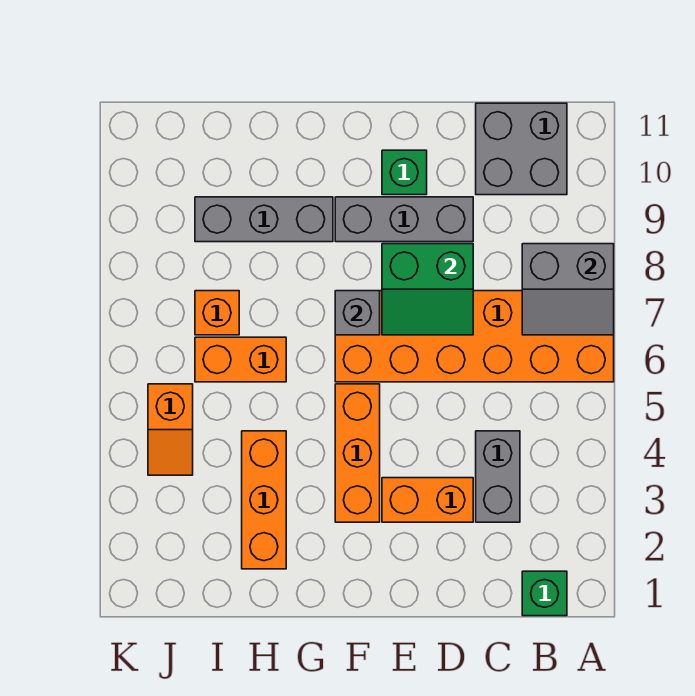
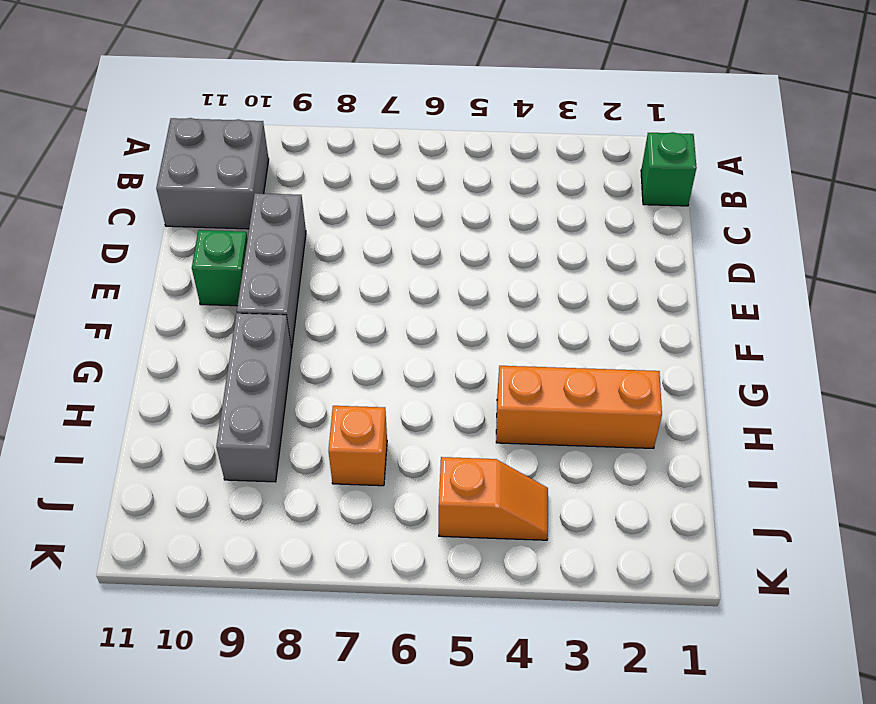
none -> orange 2x6 brick [335,291,614,382]
none -> grey 1x2 brick [476,431,520,522]
none -> orange 1x2 brick [382,478,473,522]

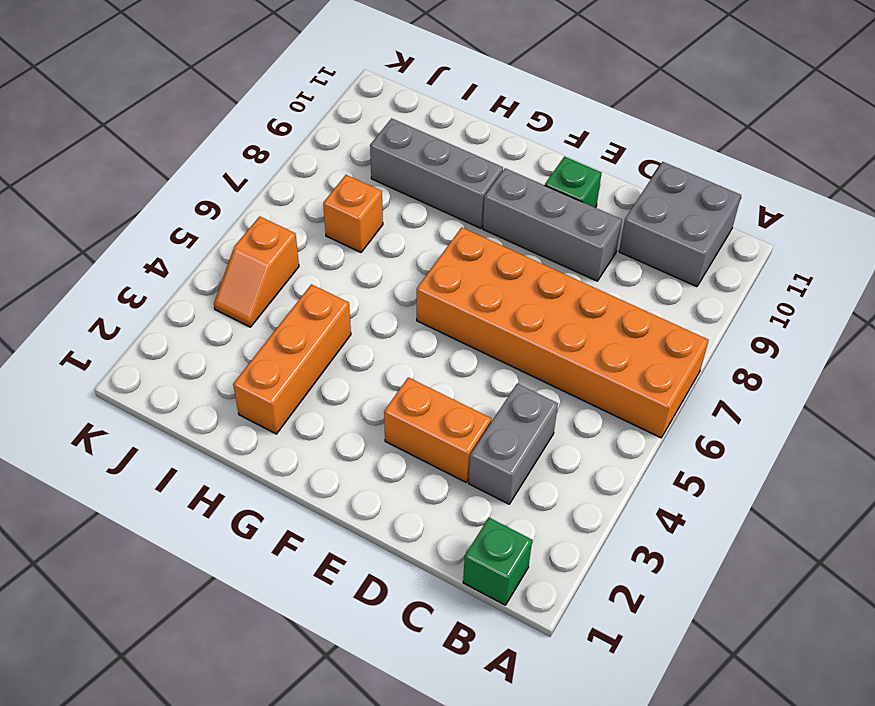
none -> orange 1x3 brick [335,384,380,522]
none -> orange 1x2 brick [195,337,286,382]
none -> grey 2x2 slope [522,244,614,335]

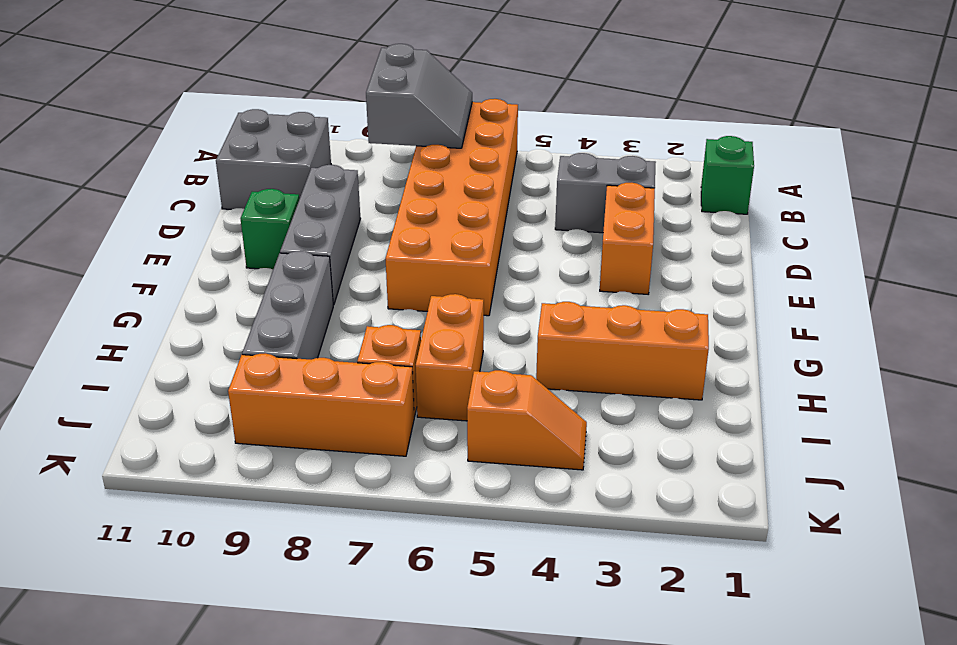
orange 1x3 brick [228,353,414,456] -> orange 1x3 brick moved to [335,384,380,522]
none -> green 2x2 slope [382,244,473,335]
none -> grey 1x1 brick [335,291,380,335]

